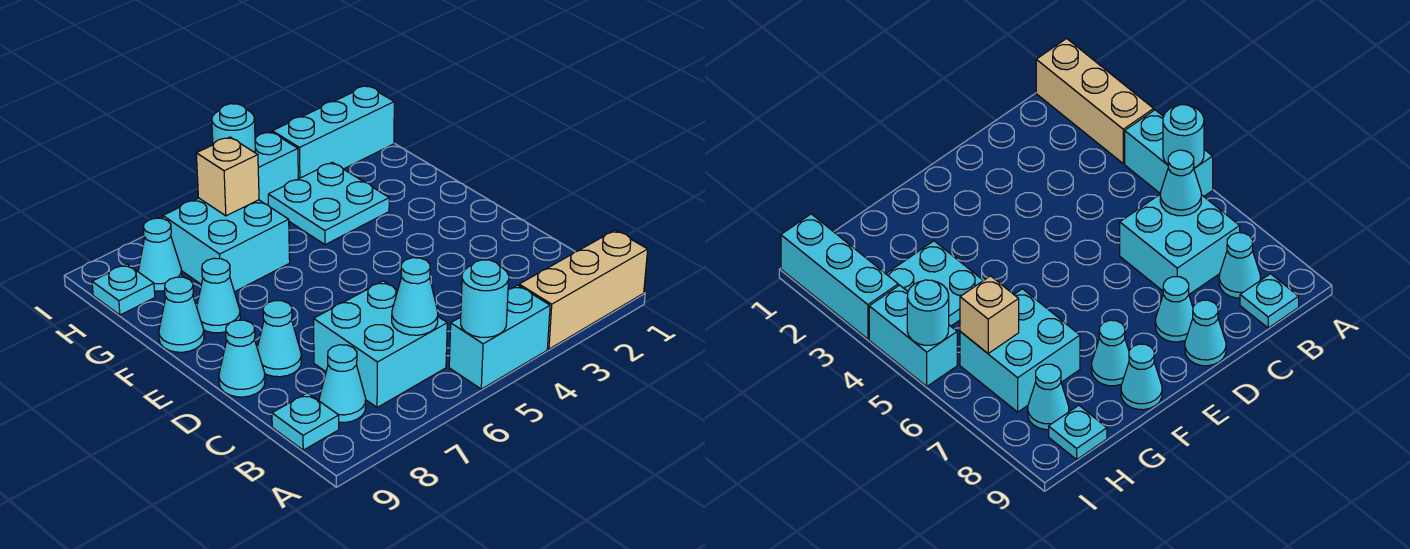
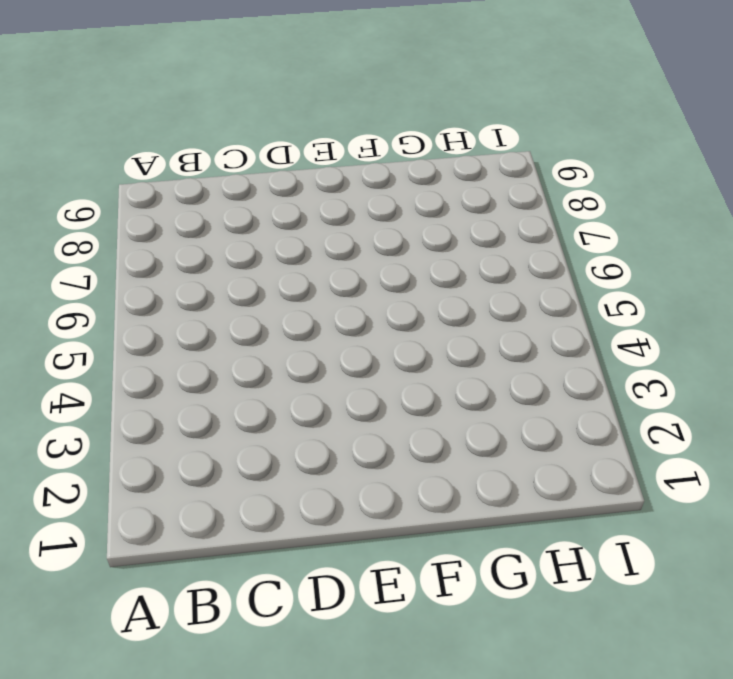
none -> tan 1x3 brick [519,230,648,349]
none -> cyan 1x2 brick [449,285,550,389]
none -> cyan 2x2 brick [314,281,447,407]

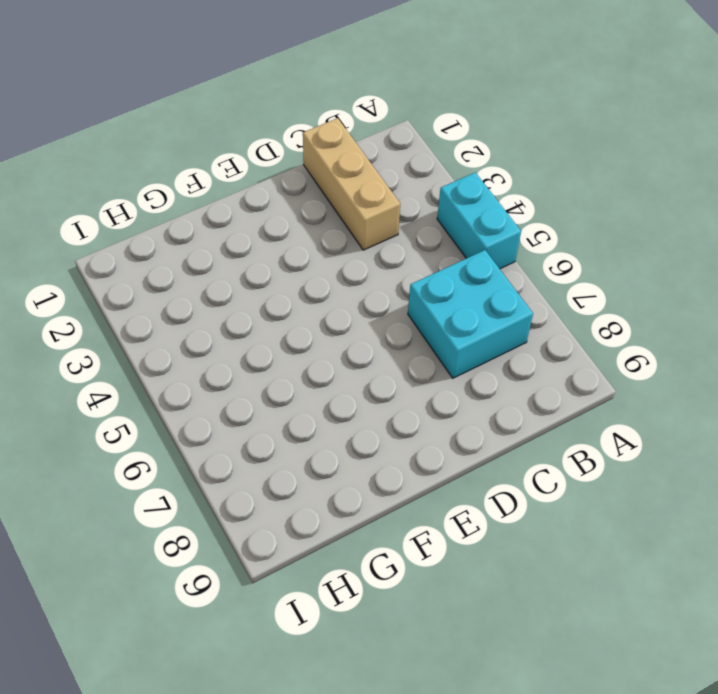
tan 1x3 brick [303,118,400,250] -> tan 1x3 brick moved to [519,230,648,349]
none -> cyan 1x1 cone [319,345,366,423]
none -> cyan 1x1 plate [272,393,339,450]
none -> cyan 1x1 cone [257,301,301,377]

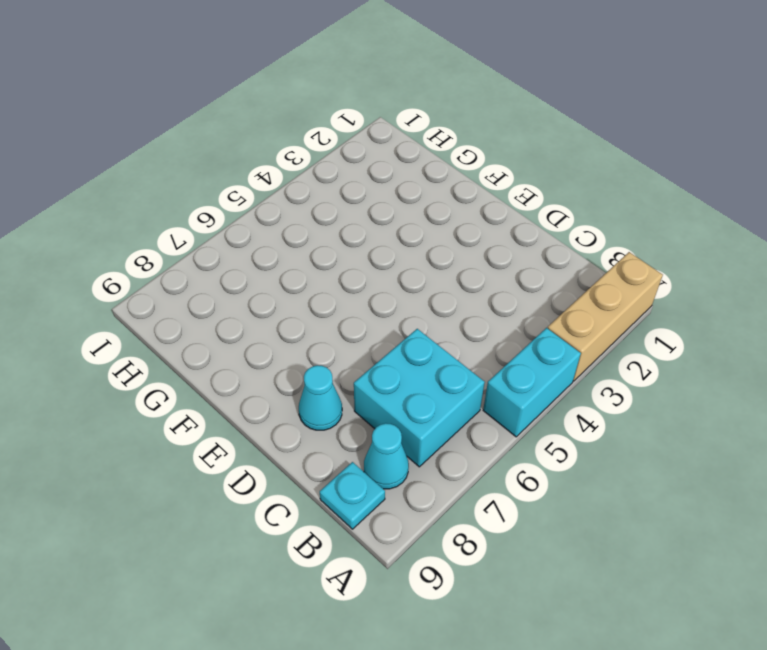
none -> cyan 1x1 cone [219,320,265,397]
none -> cyan 1x1 cone [197,258,240,333]
none -> cyan 1x1 cone [159,277,204,352]

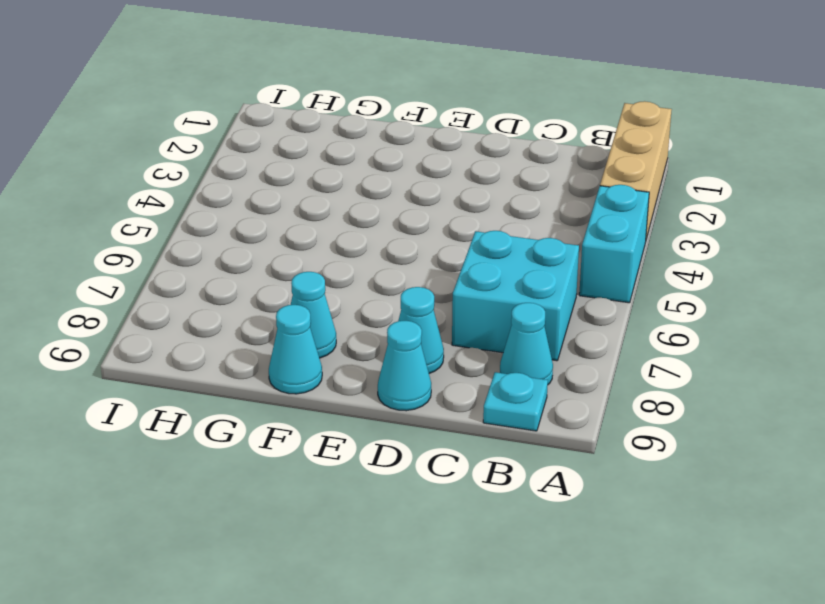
none -> cyan 2x2 plate [268,162,389,245]
none -> cyan 2x2 brick [163,198,290,292]
none -> cyan 1x1 cone [138,218,182,291]

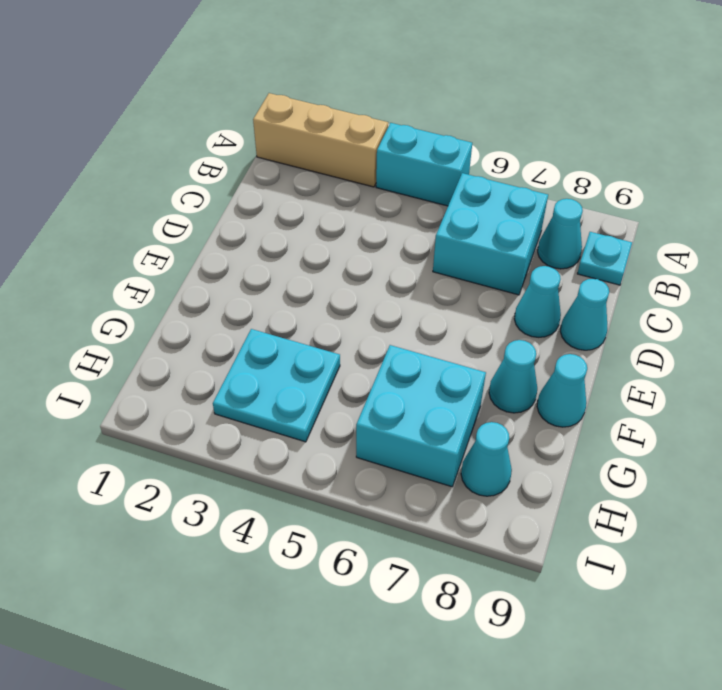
none -> cyan 1x1 plate [92,264,155,315]
none -> cyan 1x3 brick [272,86,394,179]
none -> cyan 1x2 brick [255,132,298,205]

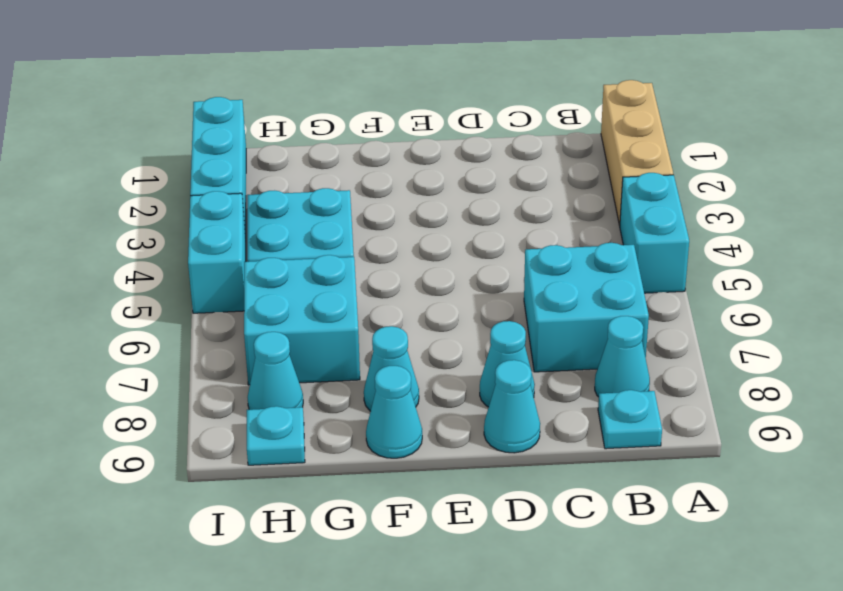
none -> cyan 1x1 round brick [461,260,509,337]
none -> cyan 1x1 cone [392,258,438,335]
none -> tan 1x1 brick [196,137,259,216]

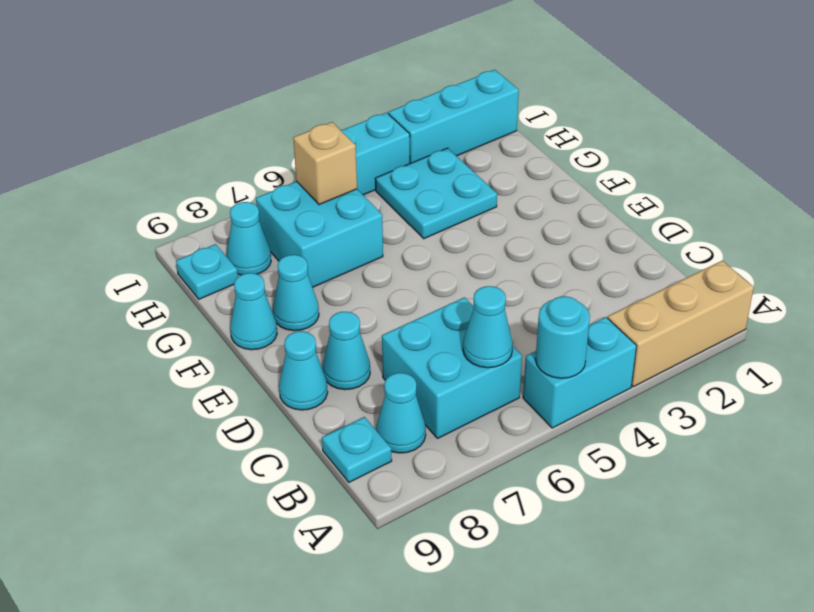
none -> cyan 1x1 round brick [212,104,255,152]

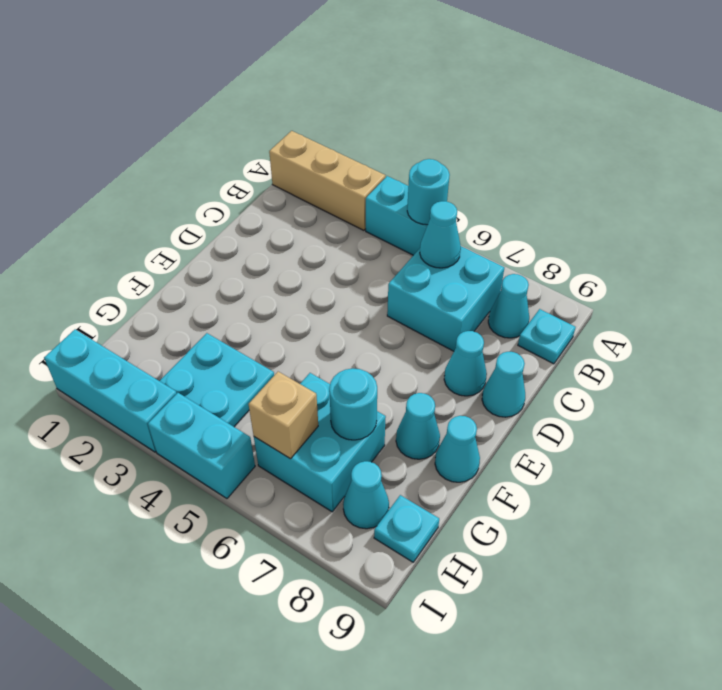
cyan 1x1 round brick [329,368,377,440] -> cyan 1x1 round brick moved to [212,104,255,152]

